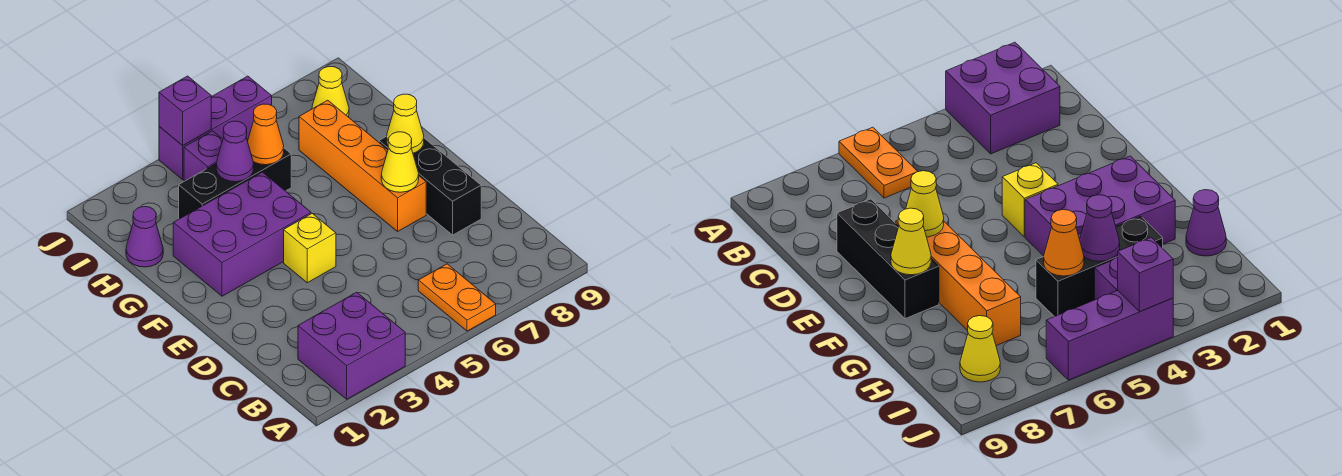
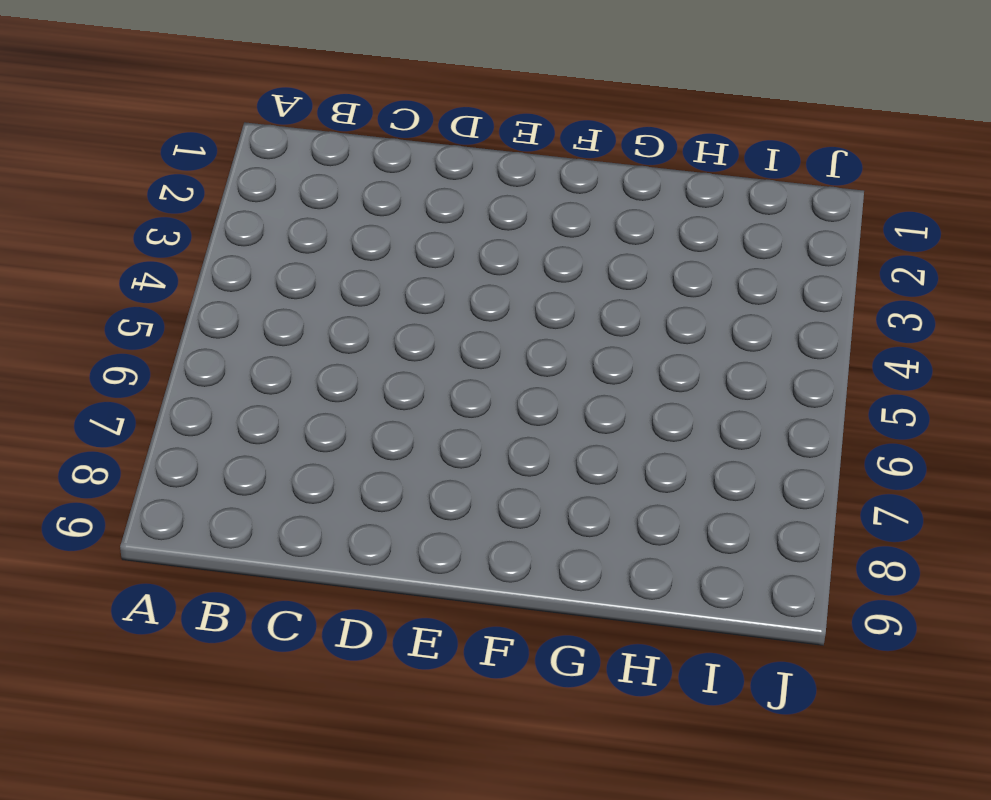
none -> purple 2x2 brick [298,292,405,399]
none -> orange 1x2 plate [418,264,496,331]
none -> black 1x3 brick [379,136,481,235]

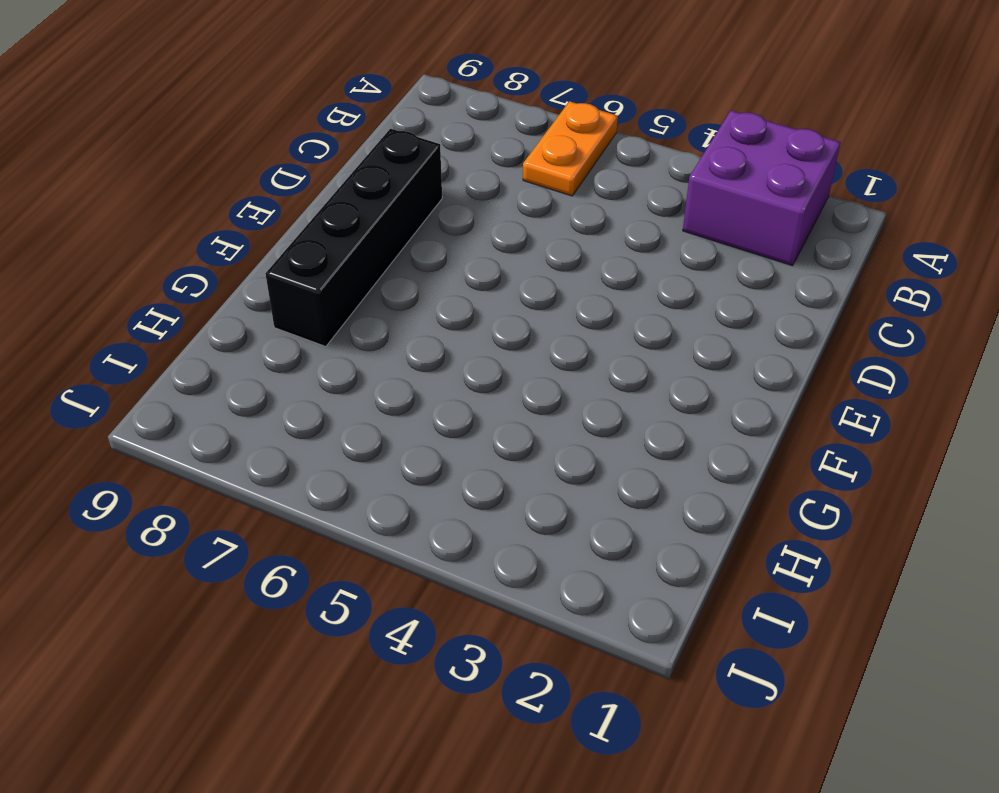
black 1x4 brick [266,129,442,347] -> black 1x3 brick [379,136,481,235]
none -> yellow 1x1 brick [284,214,336,283]
none -> orange 1x4 brick [299,100,426,231]
none -> purple 2x3 brick [173,172,311,296]

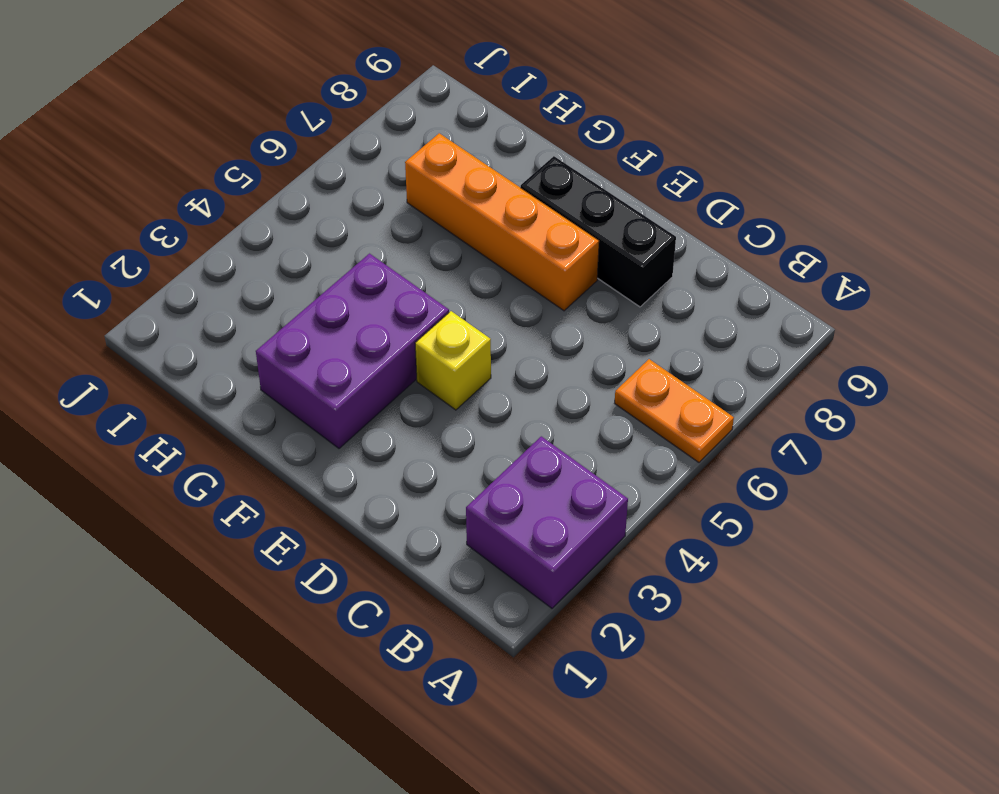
none -> purple 1x1 cone [126,207,163,267]
none -> black 1x3 brick [179,148,291,219]
none -> purple 1x1 brick [184,131,223,181]

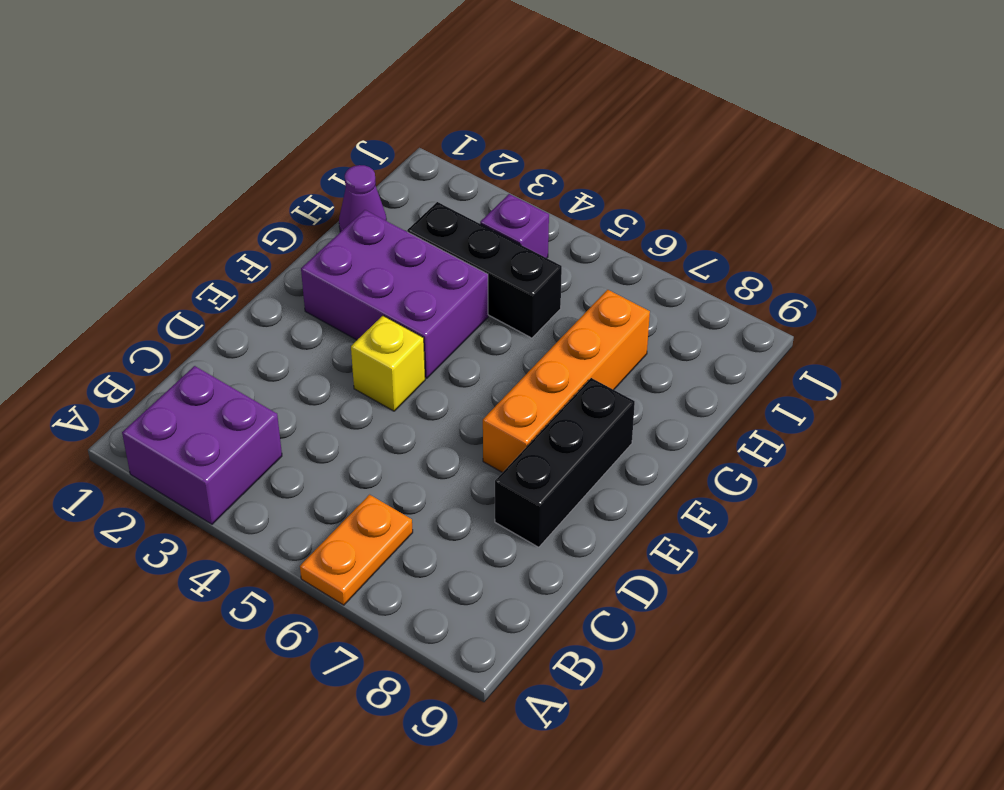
none -> yellow 1x1 cone [312,67,349,117]
none -> purple 1x3 brick [159,76,272,179]
none -> yellow 1x1 cone [381,132,419,192]

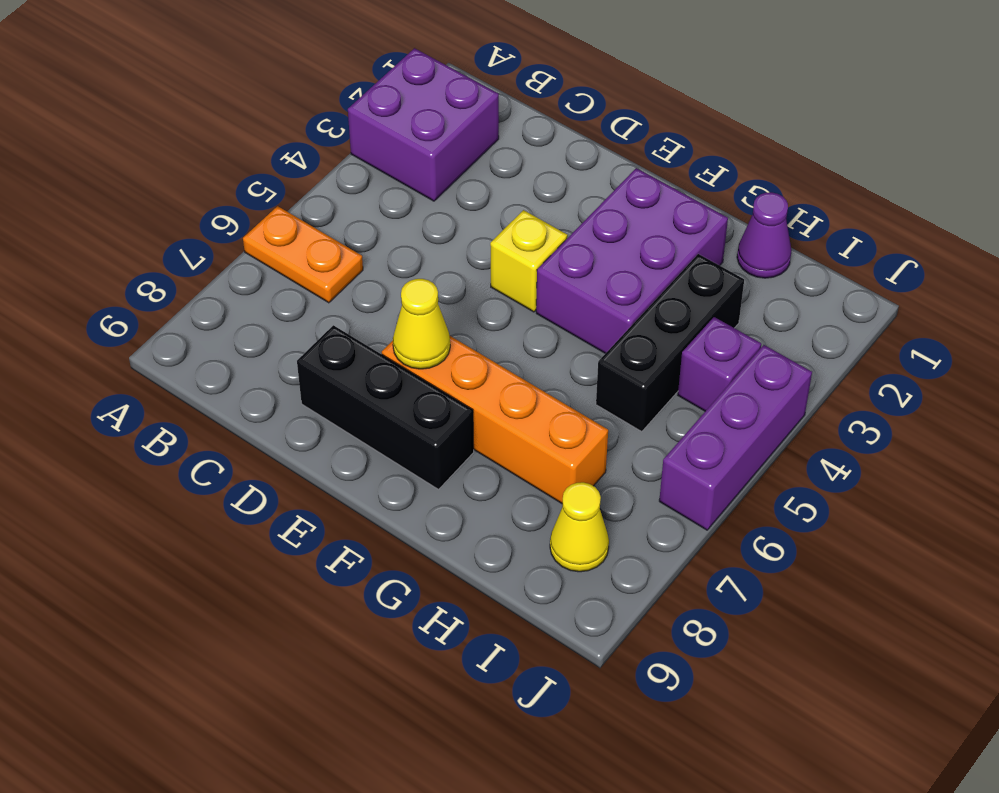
none -> yellow 1x1 cone [387,94,424,153]
none -> purple 1x1 cone [216,121,254,182]
none -> orange 1x1 cone [248,104,284,165]

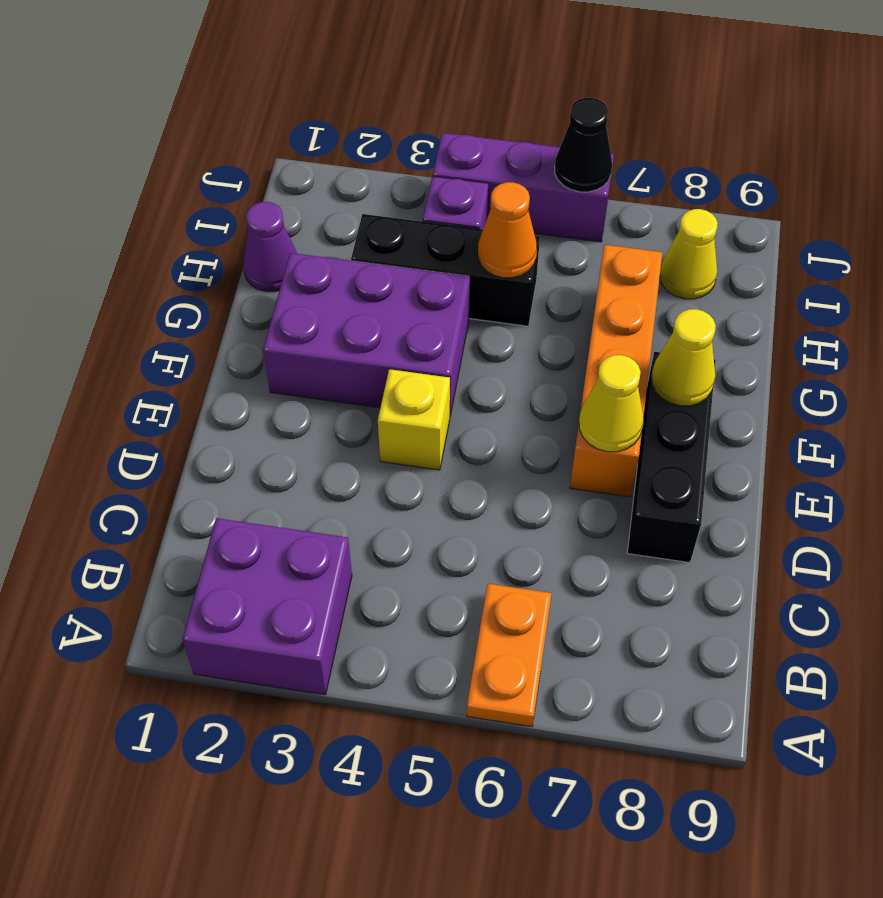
black 1x1 cone [555,98,612,192] -> none
none -> purple 1x1 cone [216,121,254,182]
none -> purple 1x1 brick [159,76,211,146]

